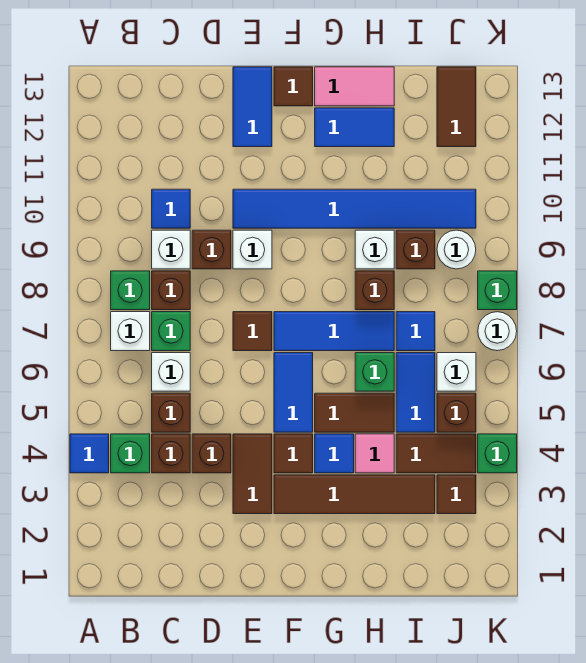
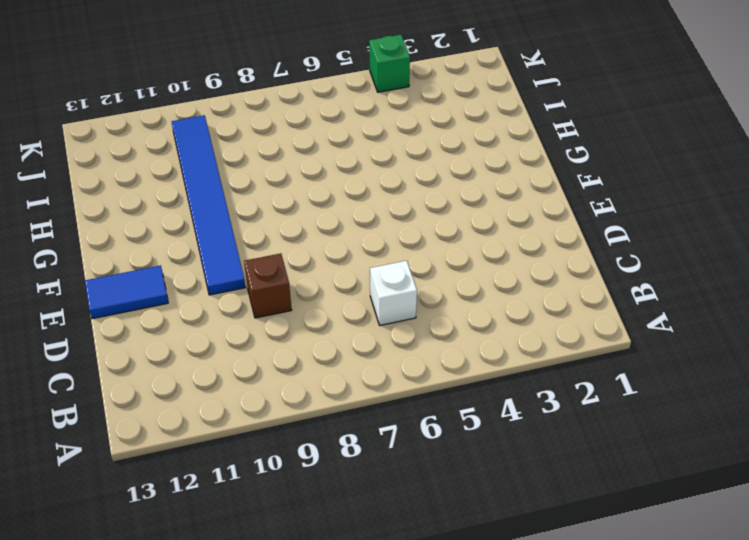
none -> blue 1x1 tile [70,434,109,473]
none -> green 1x1 brick [111,434,150,473]
none -> white 1x1 brick [111,312,150,351]
none -> green 1x1 brick [111,271,150,310]

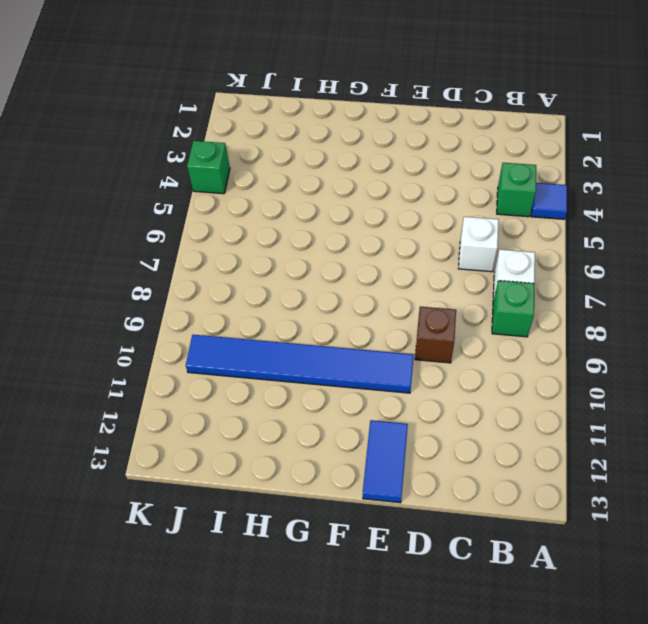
none -> brown 1x1 brick [152,434,190,473]
none -> brown 1x1 brick [152,393,190,432]
none -> green 1x1 brick [152,312,190,351]
none -> brown 1x1 brick [152,271,190,310]

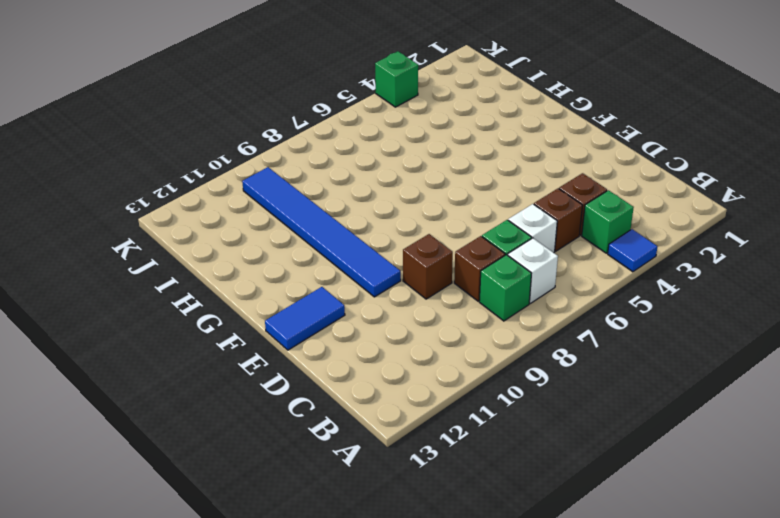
none -> white 1x1 brick [152,230,190,269]
none -> blue 1x1 tile [152,189,190,228]
none -> brown 1x1 brick [192,434,231,473]
none -> brown 1x2 tile [233,434,272,514]

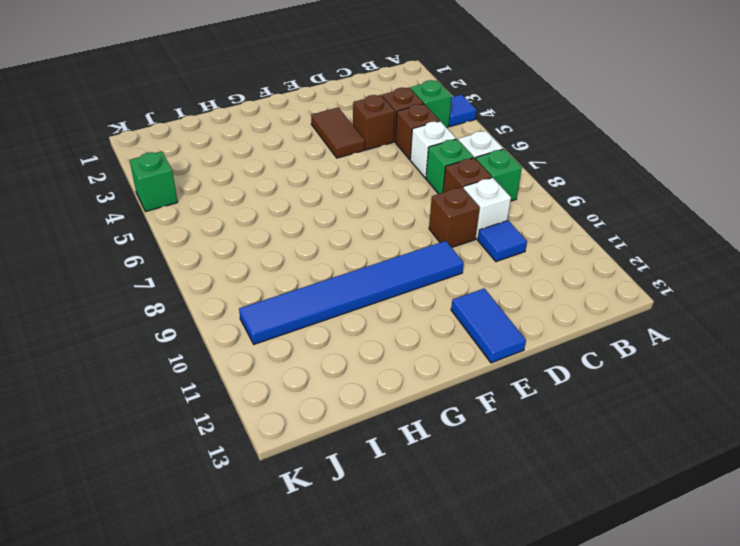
none -> brown 1x1 tile [233,312,272,351]
none -> white 1x1 brick [233,230,272,269]
none -> brown 1x4 tile [274,475,435,514]
none -> brown 1x1 tile [274,434,313,473]

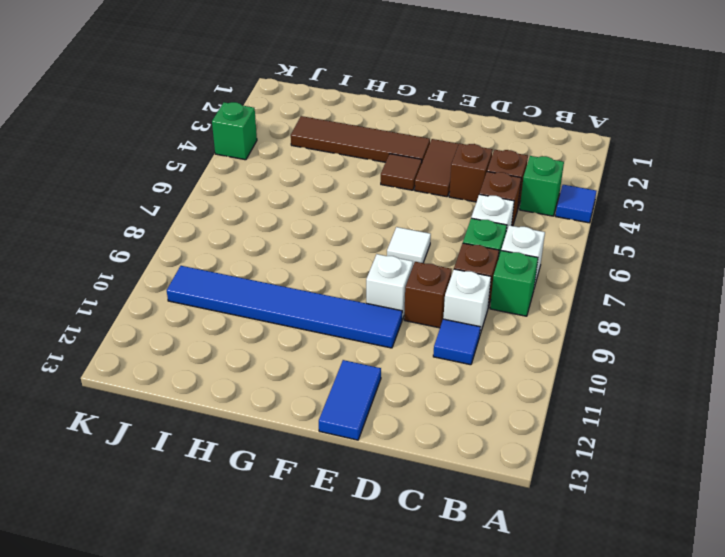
white 1x1 tile [387,227,431,265] -> brown 1x1 tile [233,312,272,351]
none -> blue 1x2 tile [274,353,313,432]
none -> blue 1x3 tile [274,312,394,351]
none -> brown 1x1 tile [274,67,313,106]
none -> blue 1x1 tile [315,434,354,473]

